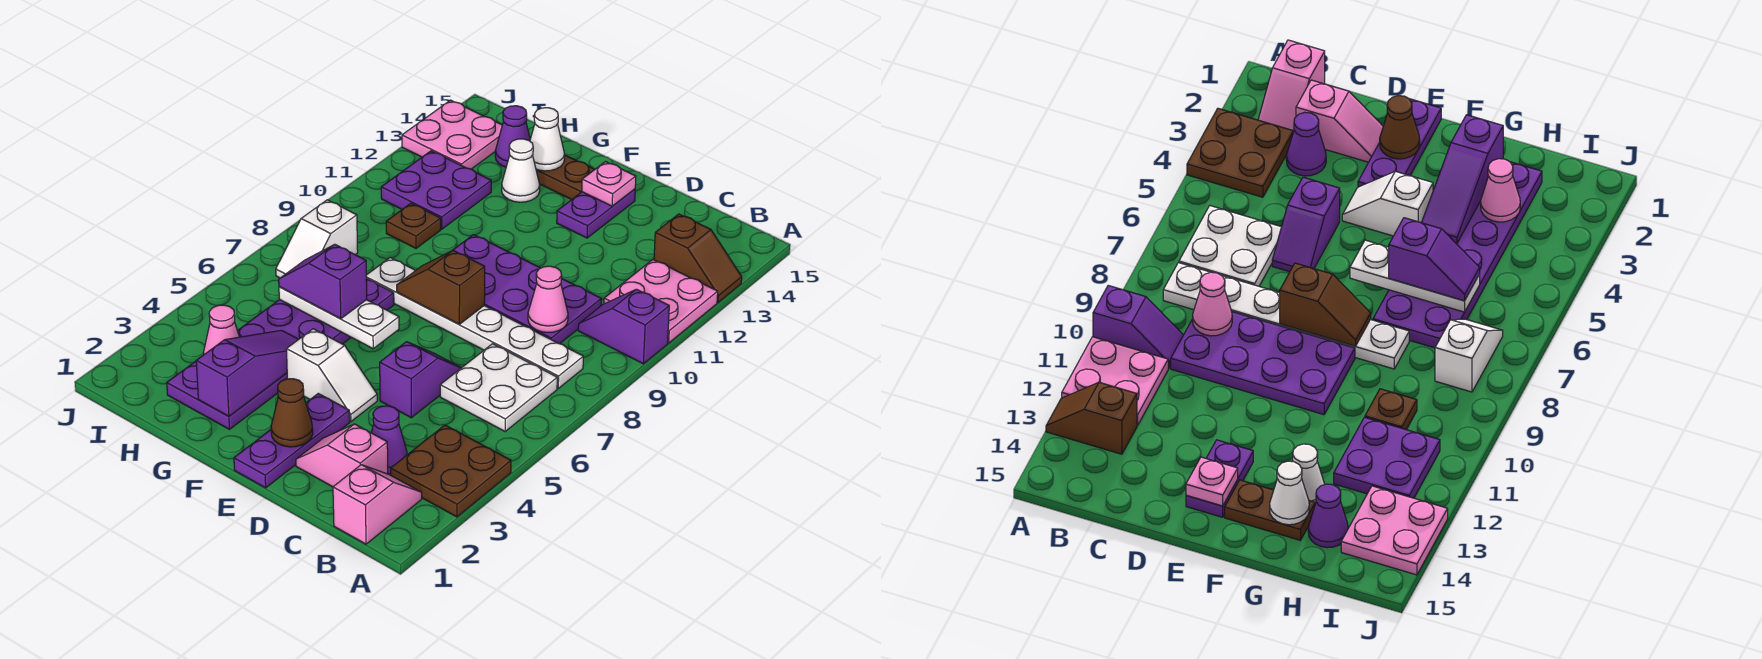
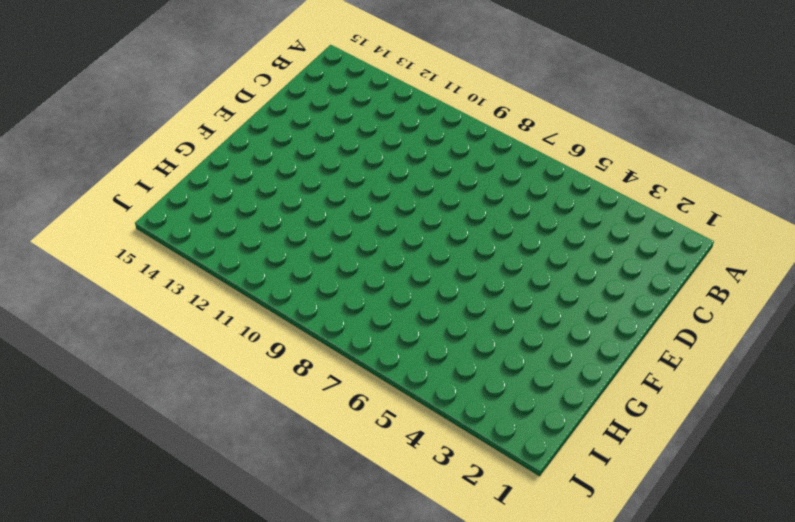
none -> brown 2x2 plate [391,425,511,517]
none -> purple 1x2 slope [578,289,669,364]
none -> pink 2x2 plate [604,260,718,343]
none -> brown 1x2 slope [654,214,742,302]

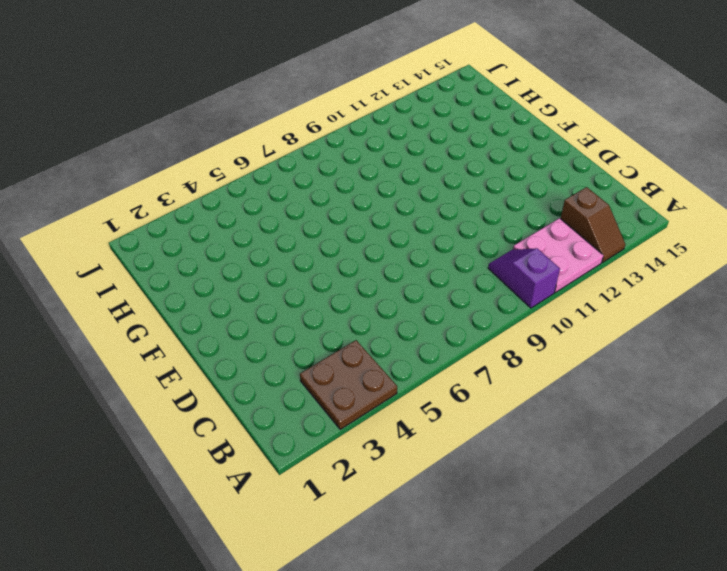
none -> pink 1x2 slope [333,465,422,544]
none -> white 2x2 plate [440,344,557,431]
none -> white 1x6 plate [366,258,583,388]
none -> pink 1x2 slope [296,424,388,487]

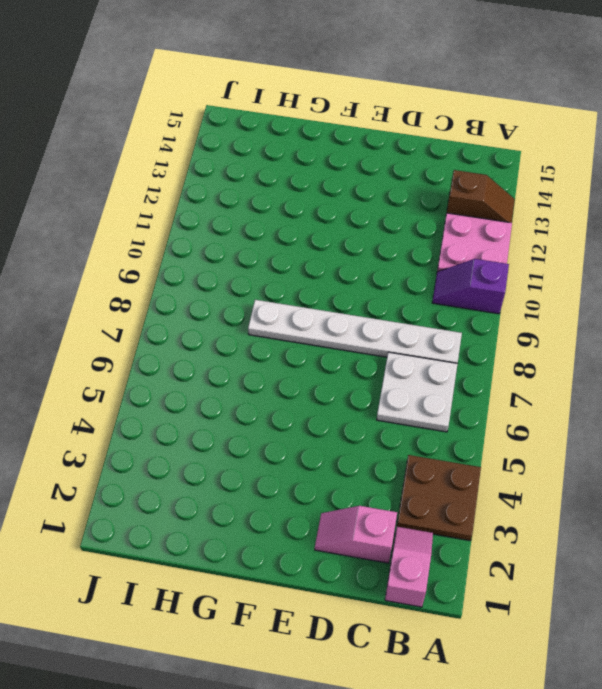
none -> purple 1x1 cone [371,406,407,474]
none -> purple 2x4 plate [453,235,601,344]
none -> purple 1x2 slope [380,342,461,418]
none -> purple 1x3 plate [234,393,350,488]

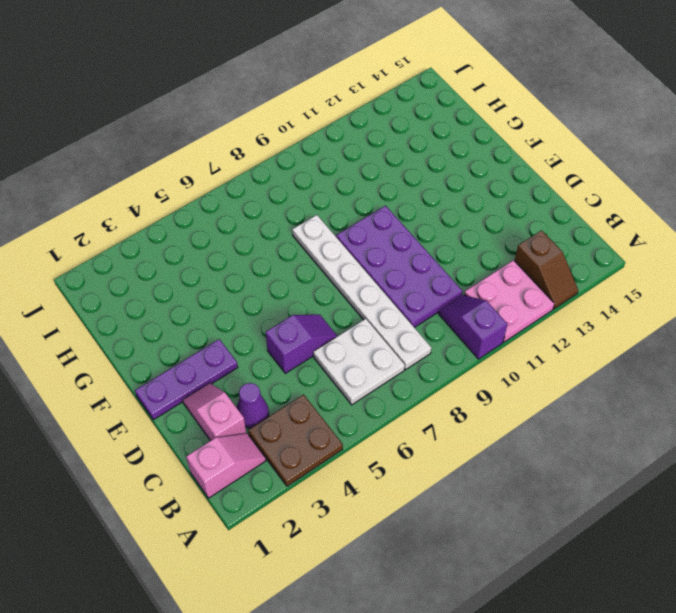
none -> white 1x2 slope [286,329,377,422]
none -> purple 1x2 plate [557,189,635,238]
none -> brown 1x2 plate [536,155,595,200]
none -> purple 2x6 plate [167,279,394,429]

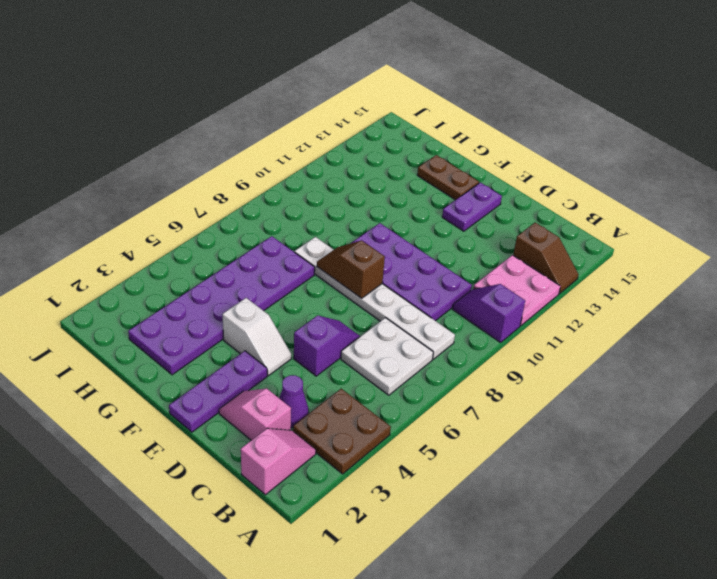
none -> white 1x1 cone [502,139,540,202]
none -> brown 1x1 plate [386,203,441,248]
none -> purple 2x2 plate [381,151,491,229]
none -> purple 1x1 cone [495,106,530,167]

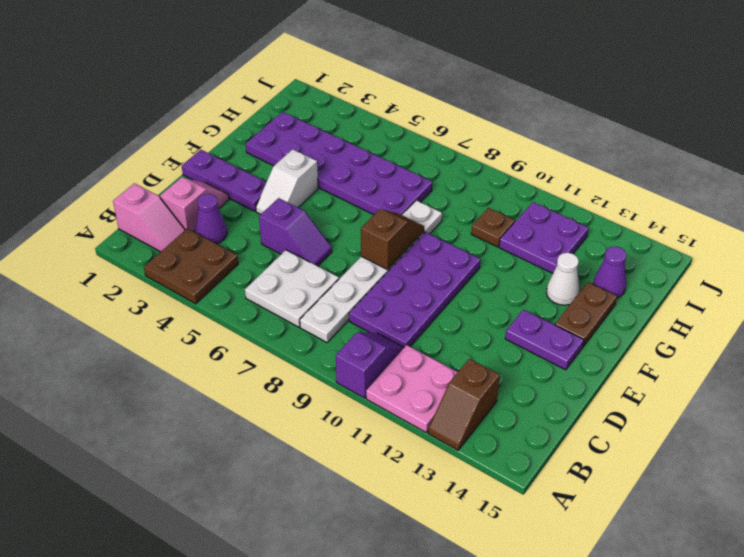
none -> white 1x2 slope [276,200,358,278]
none -> pink 2x2 plate [402,100,502,169]
none -> pink 1x1 cone [528,266,568,333]
none -> brown 1x1 cone [271,379,313,447]

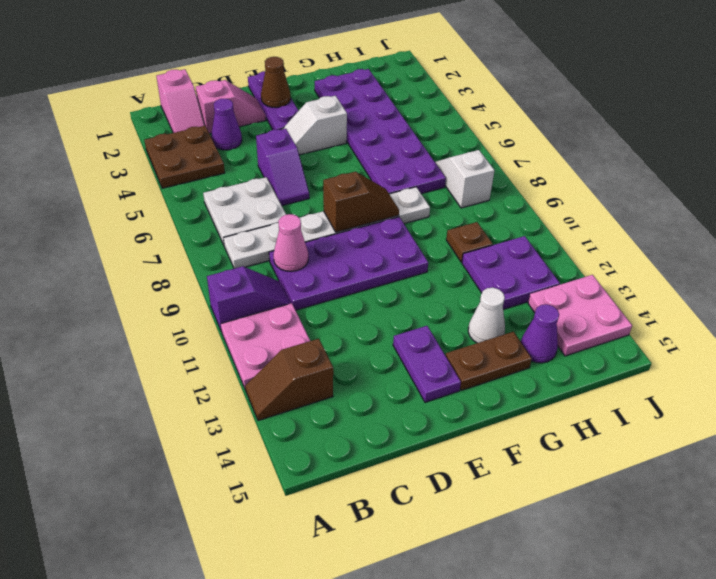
none -> pink 1x1 plate [582,162,636,206]
none -> white 1x3 plate [279,287,399,349]
none -> purple 1x3 slope [196,330,299,416]
none -> white 1x1 cone [530,108,564,171]

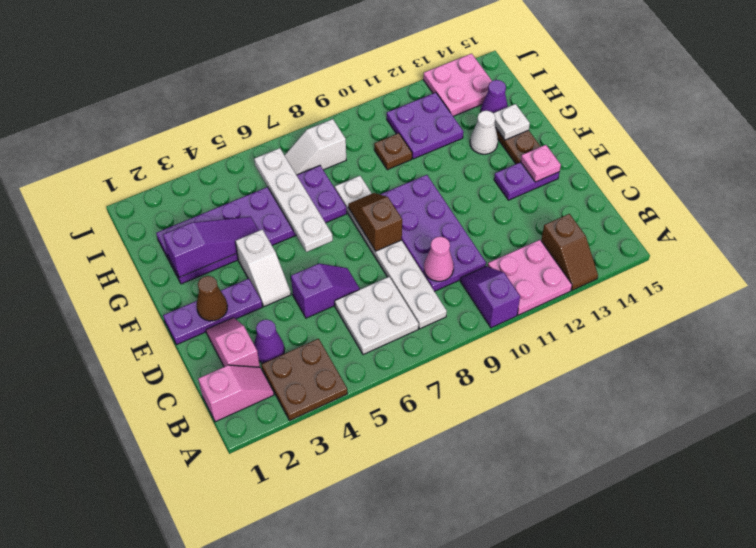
white 1x4 plate [254,148,333,252] -> white 1x3 plate [279,287,399,349]
white 1x1 plate [493,104,530,140] -> white 1x1 cone [530,108,564,171]
none -> pink 1x1 cone [204,305,239,354]
none -> purple 1x2 slope [279,244,367,319]

